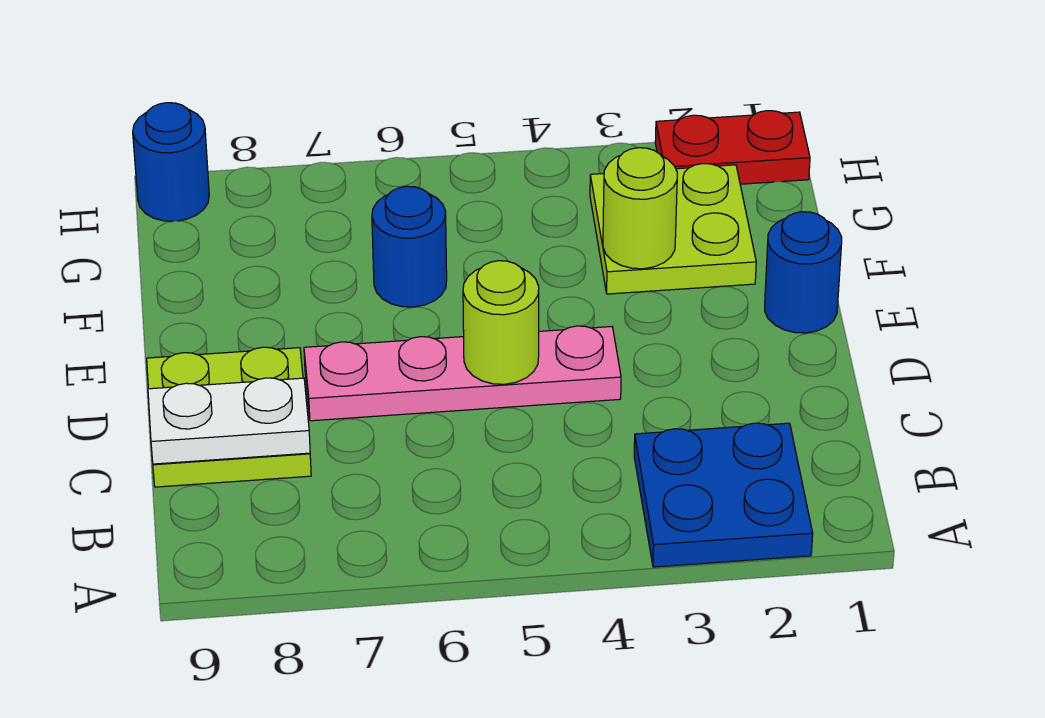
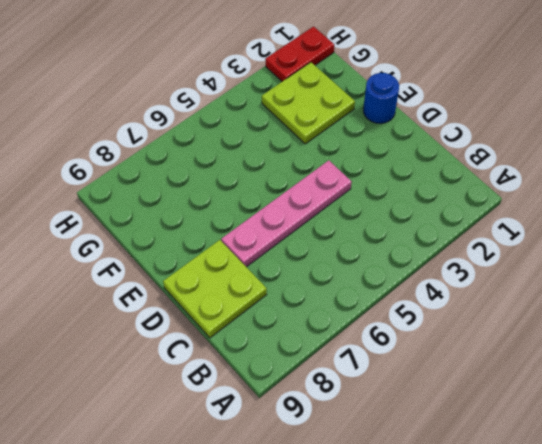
none -> blue 2x2 plate [634,423,813,567]
none -> blue 1x1 round brick [372,186,447,307]

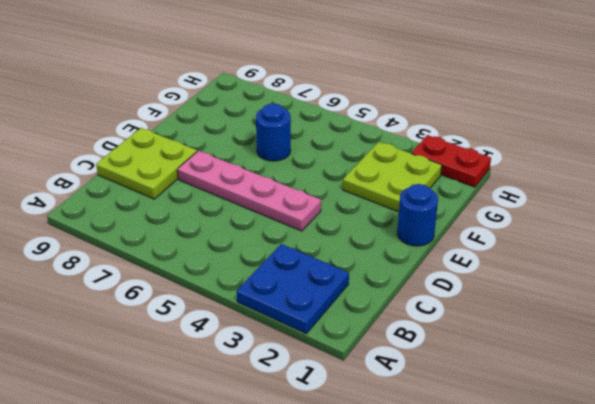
none -> blue 1x1 round brick [133,103,209,221]
none -> white 1x2 plate [148,378,310,464]

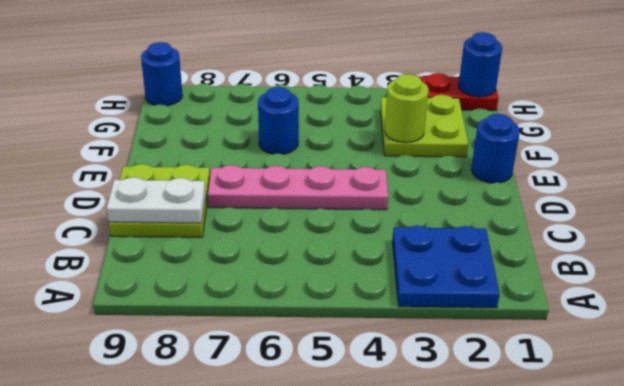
blue 1x1 round brick [459,32,502,97] -> none
none -> lime 1x1 round brick [463,261,539,384]

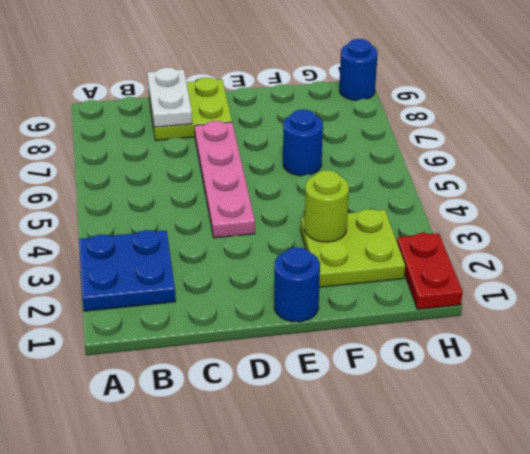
none -> lime 1x1 round brick [463,261,539,384]

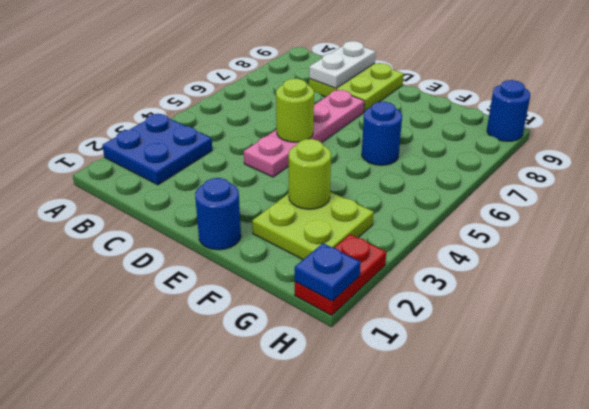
blue 1x1 plate [295,243,361,301] -> none

